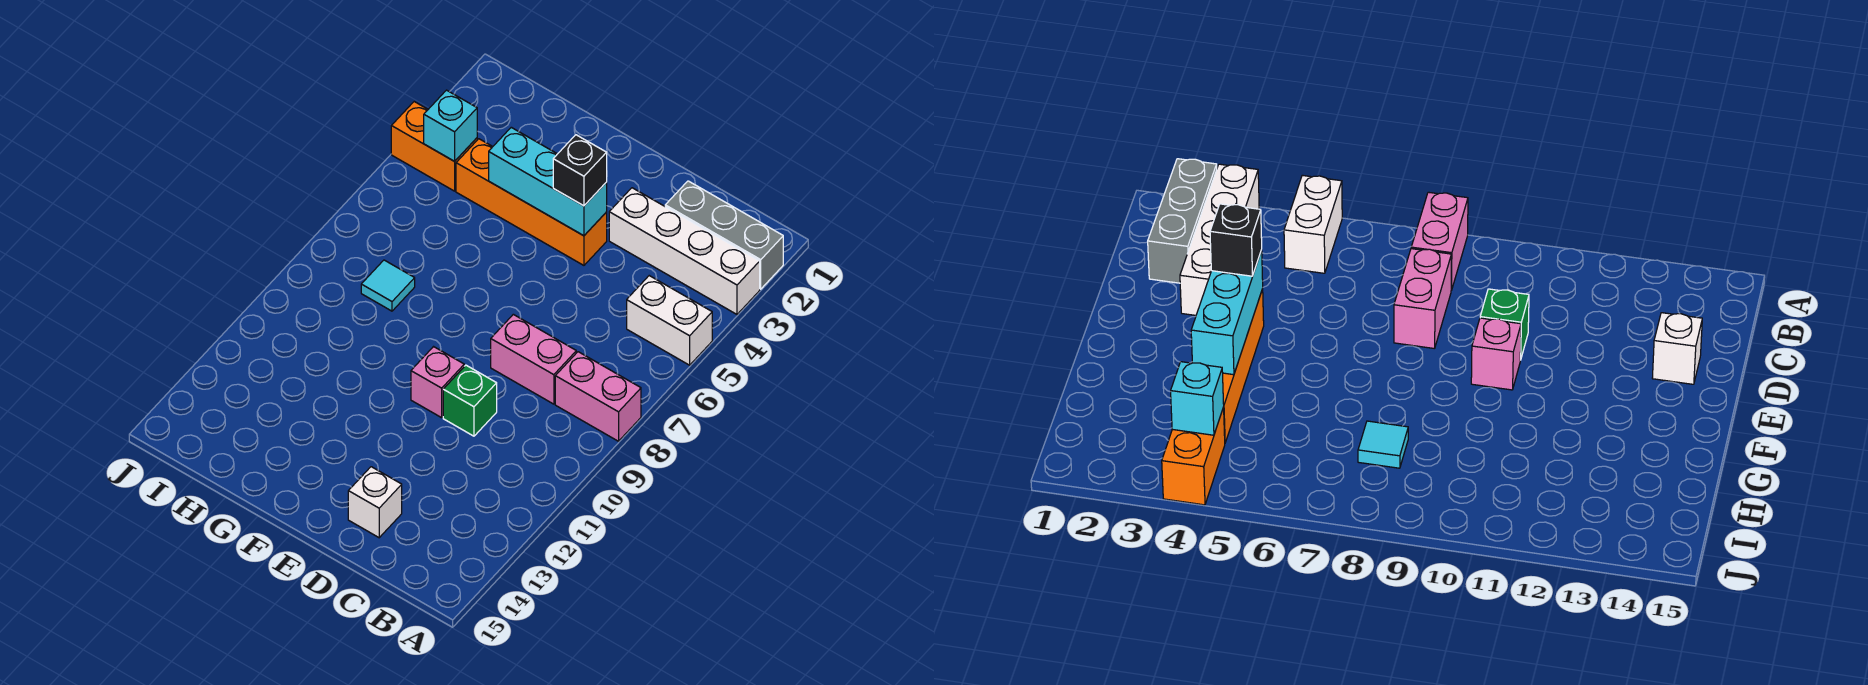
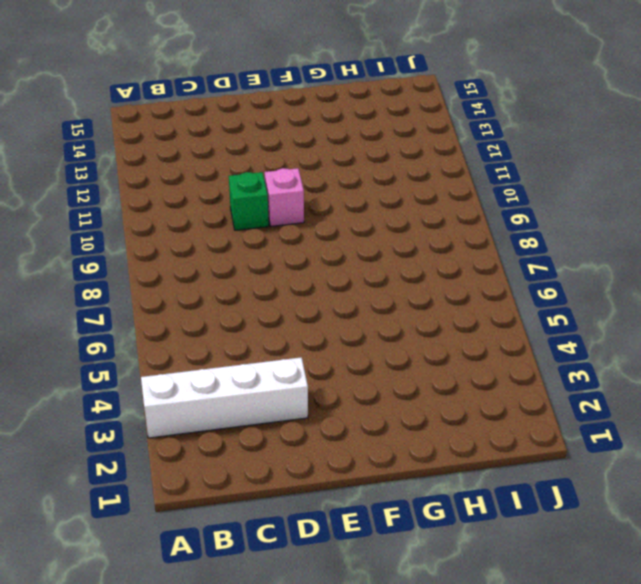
none -> grey 1x3 brick [665,181,783,289]
none -> white 1x2 brick [627,276,712,365]
none -> pink 1x2 brick [555,352,641,441]

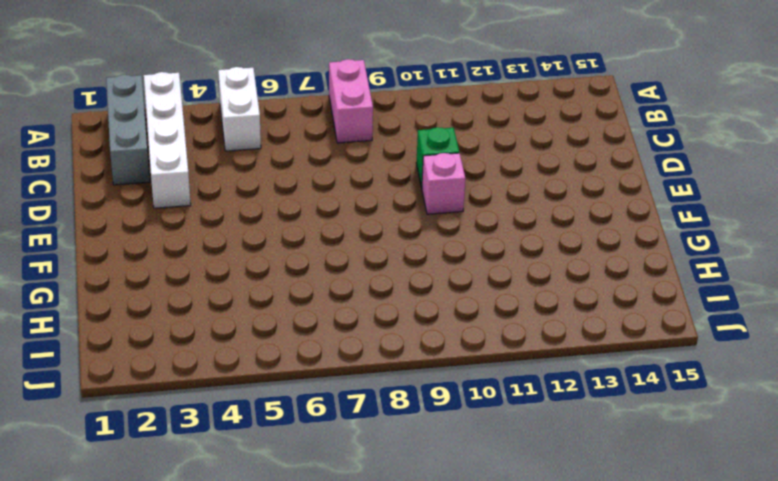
none -> pink 1x2 brick [491,314,576,404]
none -> white 1x1 brick [348,467,402,538]
none -> orange 1x4 brick [456,139,607,265]

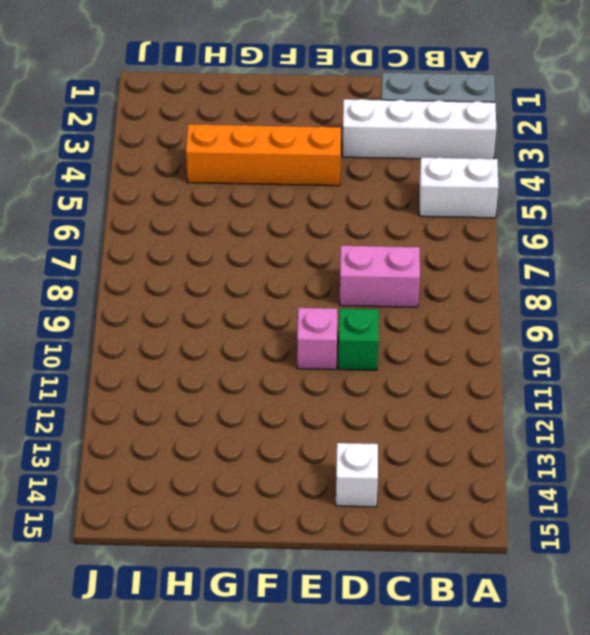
none -> pink 1x2 brick [555,352,641,441]
none -> cyan 1x1 tile [361,260,415,311]
none -> orange 1x2 brick [391,102,477,191]

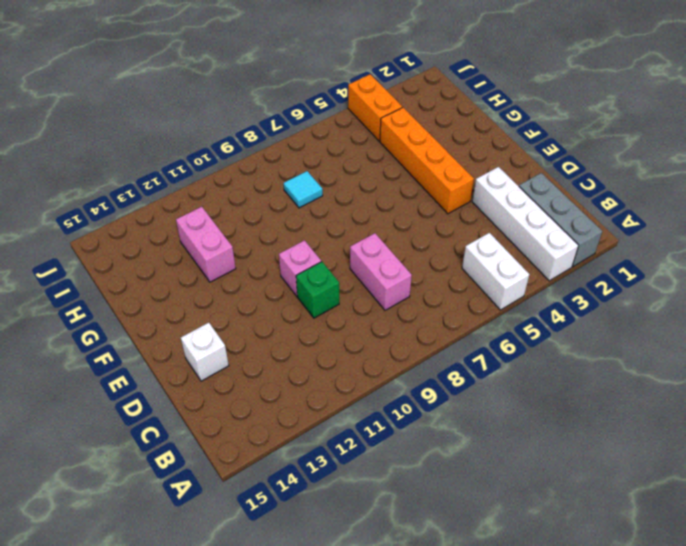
pink 1x2 brick [176,207,236,282] -> pink 1x2 brick moved to [555,352,641,441]
none -> cyan 1x3 brick [489,127,607,236]
none -> cyan 1x1 brick [424,90,477,161]
none -> black 1x1 brick [553,135,607,206]

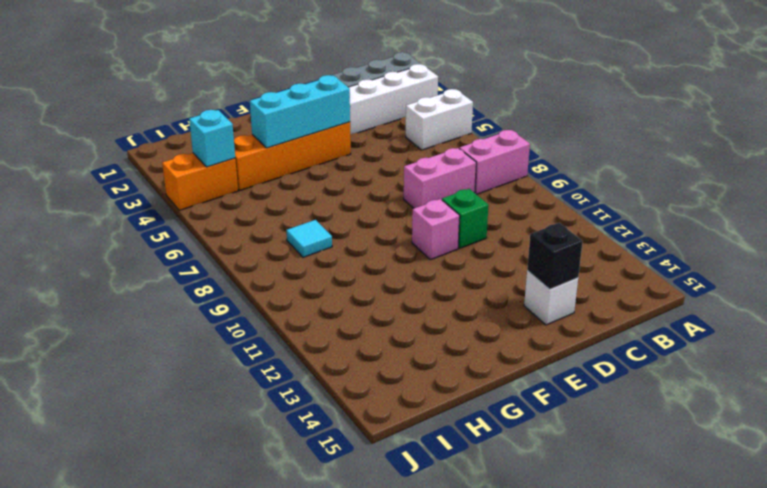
black 1x1 brick [527,223,583,289] -> black 1x1 brick moved to [553,135,607,206]

